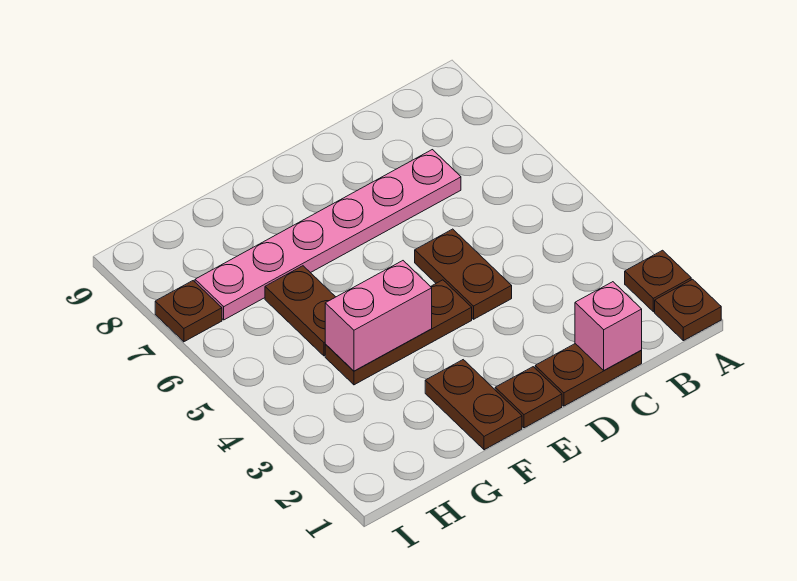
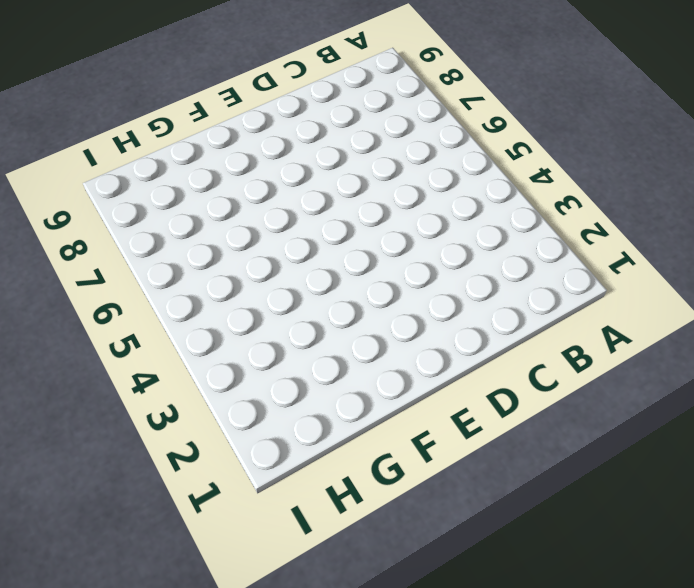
none -> brown 1x1 plate [655,279,721,341]
none -> brown 1x1 plate [625,250,691,312]
none -> brown 1x2 plate [535,344,642,406]

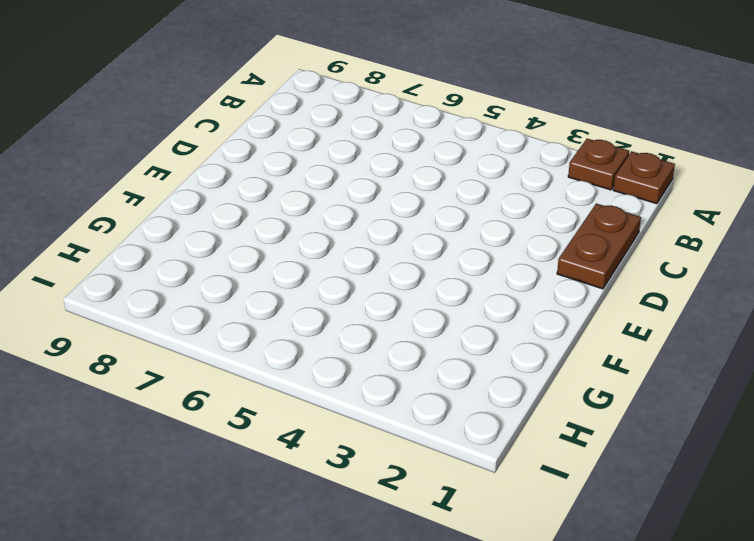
none -> pink 1x6 plate [195,150,461,320]
none -> brown 1x2 plate [415,229,512,319]
none -> brown 1x1 plate [495,367,562,428]

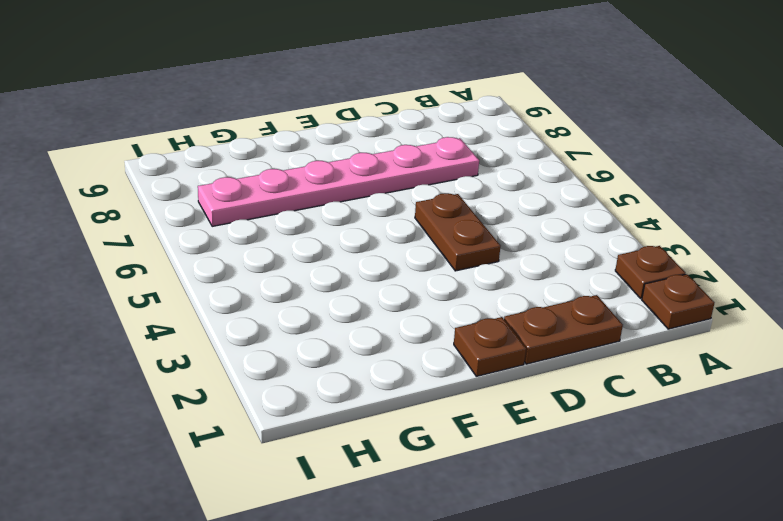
none -> brown 1x3 plate [325,280,472,385]
none -> brown 1x2 plate [425,360,522,450]
none -> brown 1x2 plate [265,266,335,356]

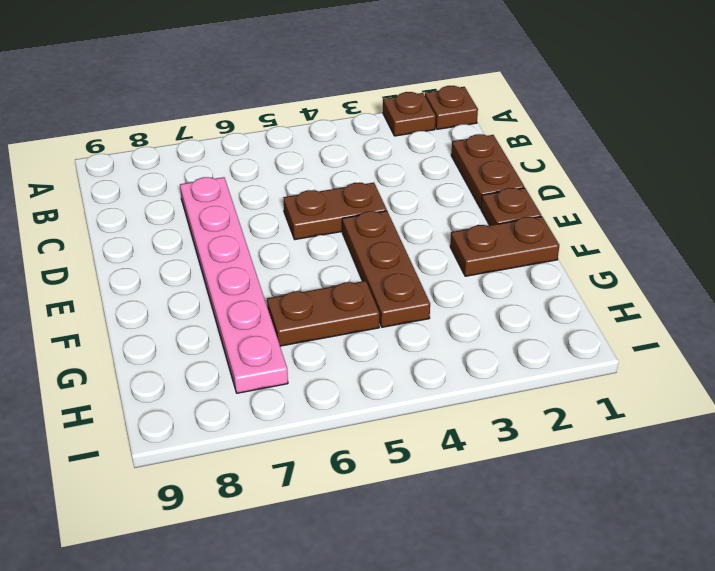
none -> brown 1x1 plate [155,281,222,342]
none -> pink 1x1 brick [575,282,642,370]
none -> pink 1x2 brick [325,261,432,371]

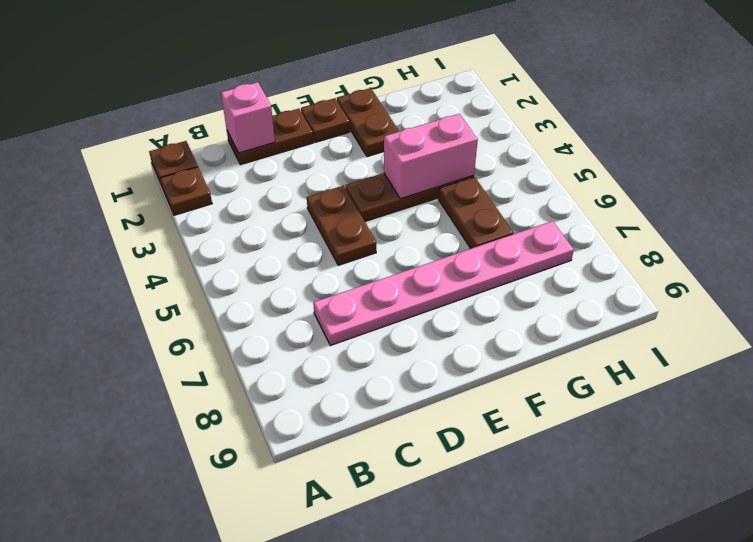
none -> brown 1x1 plate [155,281,222,342]

